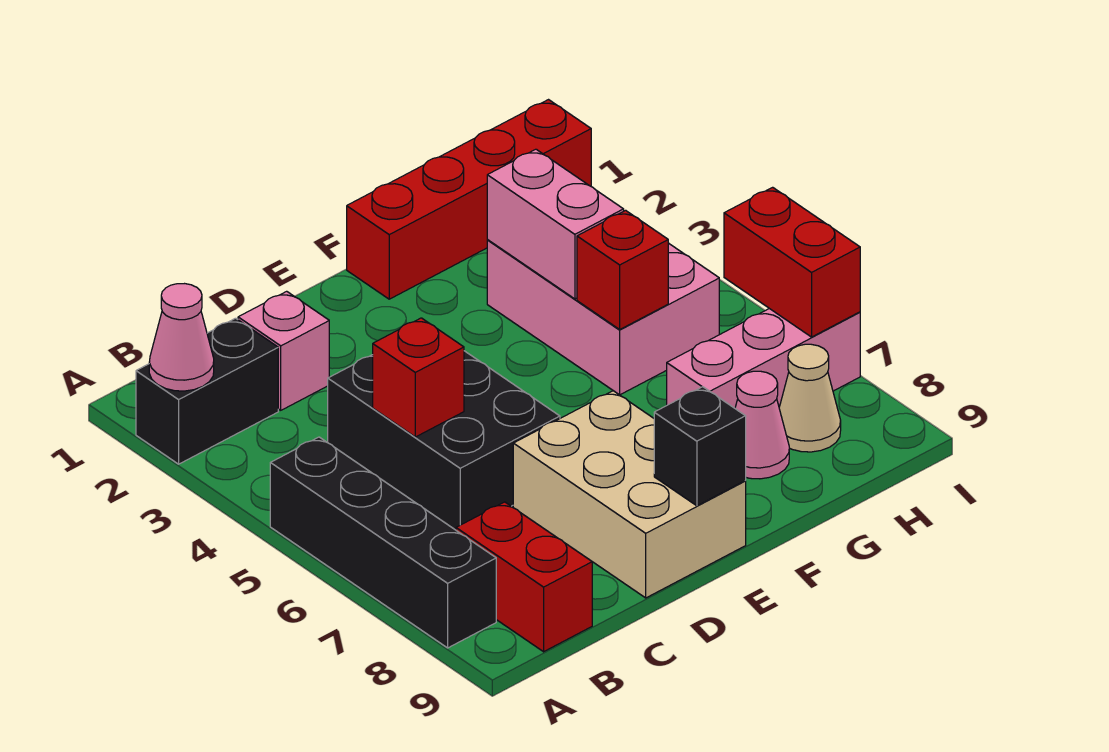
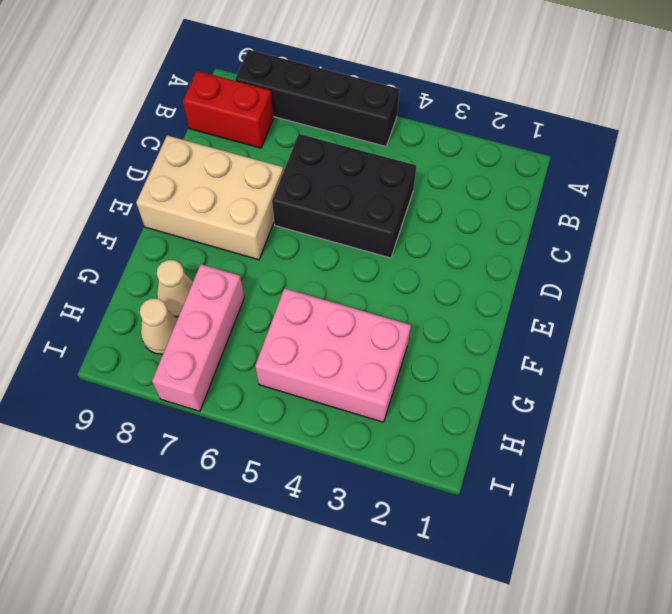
tan 1x1 cone [157,260,193,316] -> pink 1x1 cone [735,371,789,479]
none -> black 1x2 brick [136,318,278,464]
none -> pink 1x1 brick [238,291,329,410]
none -> red 1x4 brick [347,100,591,299]

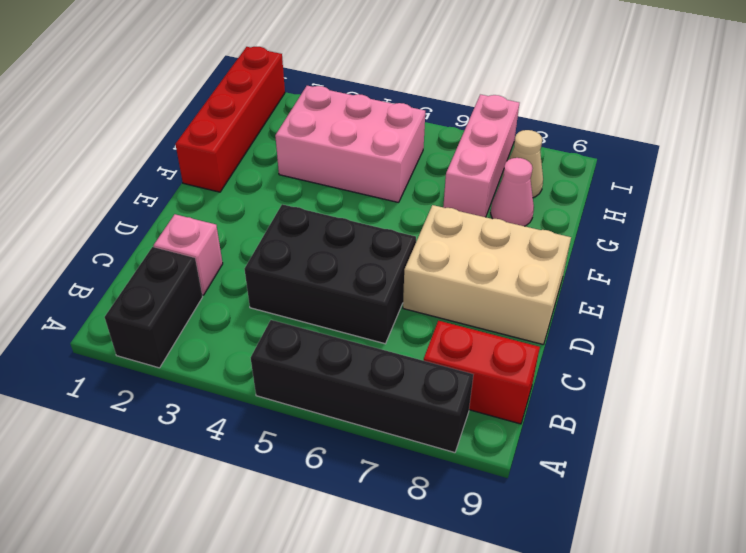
none -> pink 1x1 cone [149,284,214,391]
none -> red 1x1 brick [373,318,464,437]
none -> black 1x1 brick [654,387,746,506]

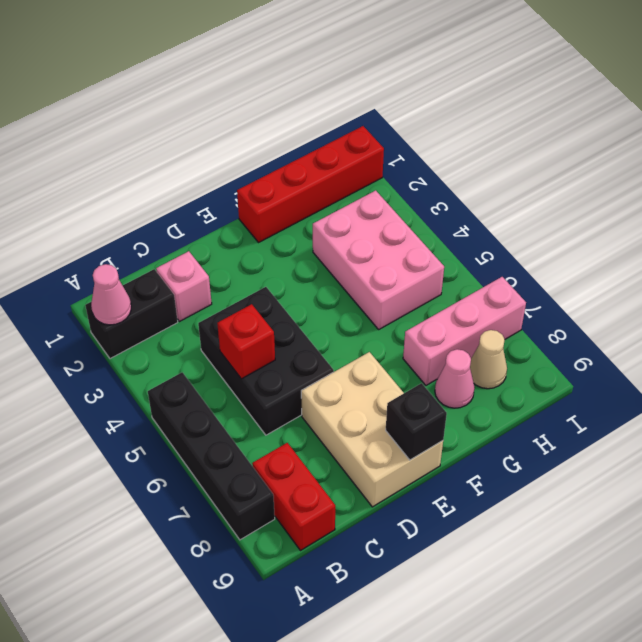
none -> pink 1x2 brick [487,149,624,299]
none -> red 1x1 brick [577,210,668,329]
none -> red 1x2 brick [724,187,860,337]

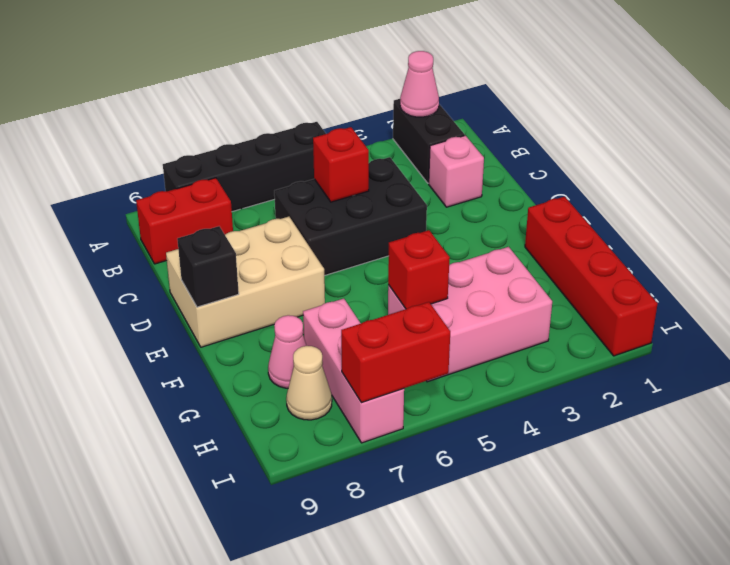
none -> pink 1x2 brick [487,149,624,299]

